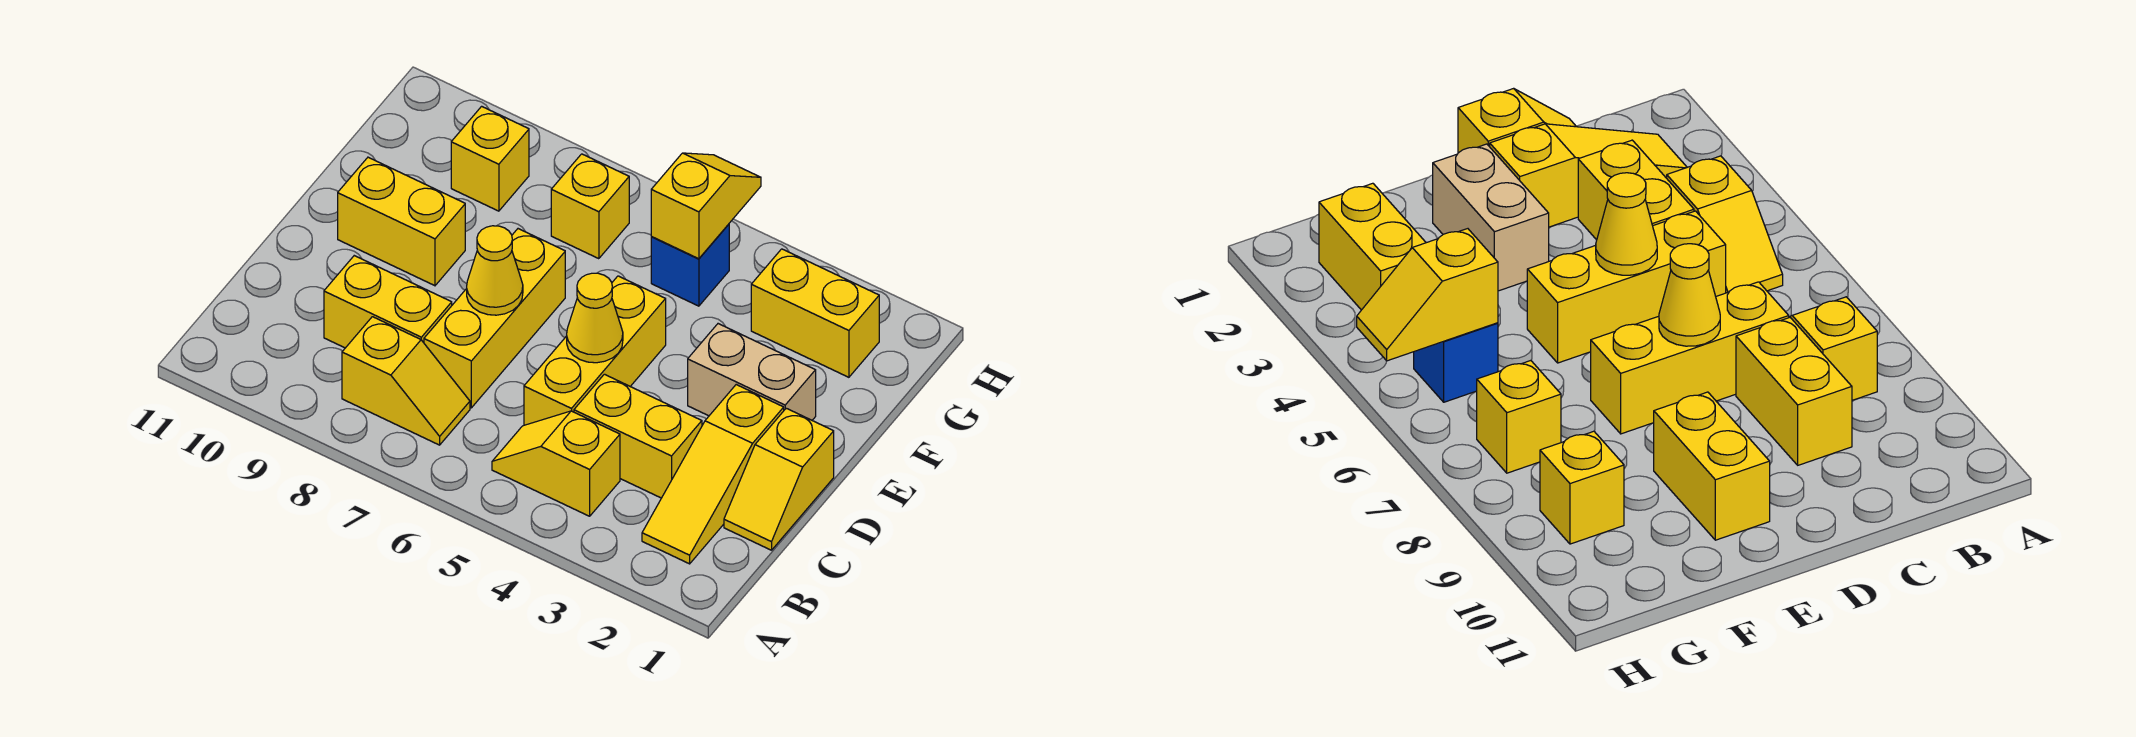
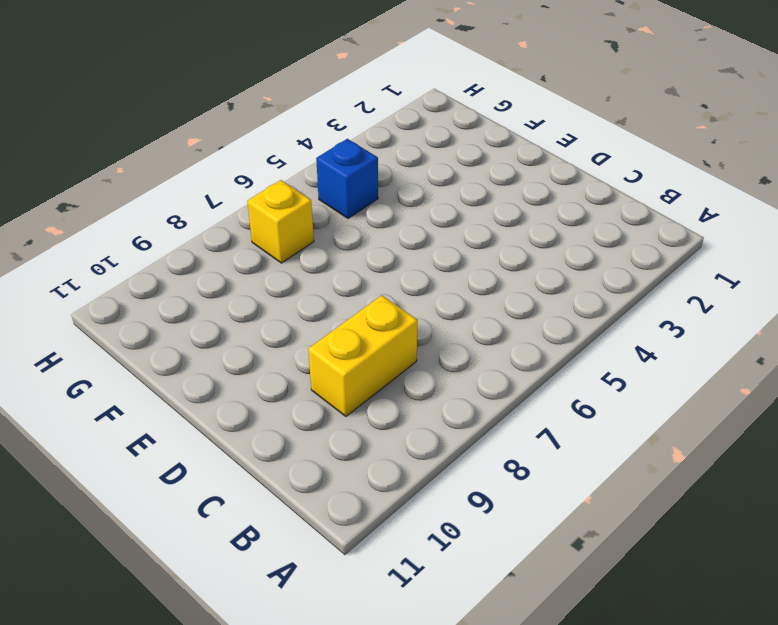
none -> yellow 1x3 slope [642,385,784,564]
none -> yellow 1x2 slope [492,411,620,516]
none -> yellow 1x2 slope [342,317,470,445]

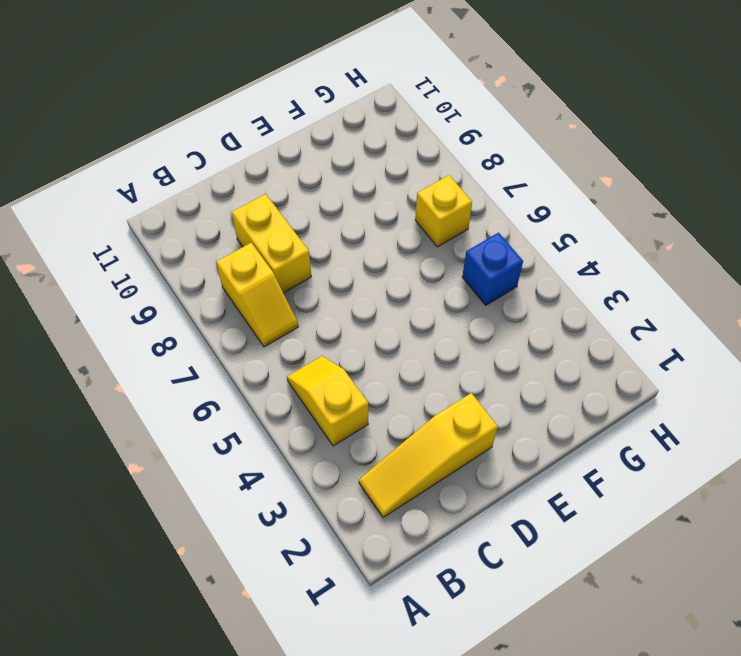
none -> yellow 1x2 slope [724,408,834,550]
none -> yellow 1x2 brick [574,374,702,498]
none -> yellow 1x3 brick [524,276,666,425]

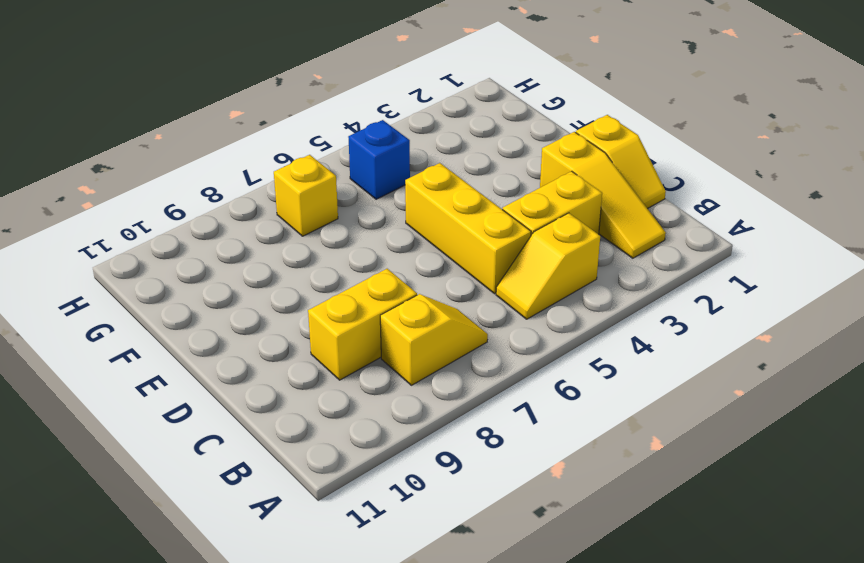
none -> yellow 1x3 brick [424,229,565,408]
none -> tan 1x2 brick [688,324,816,420]
none -> yellow 1x2 brick [338,157,465,286]

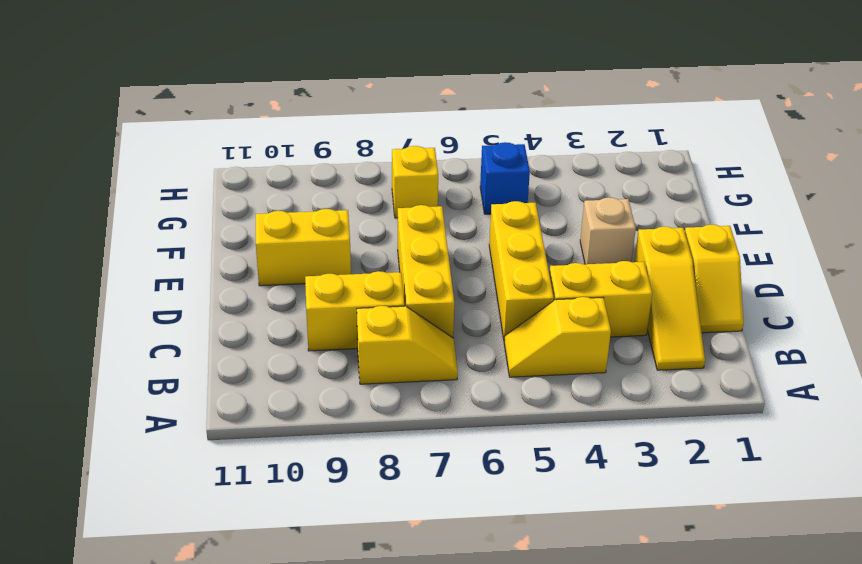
tan 1x1 brick [580,197,636,264] -> tan 1x2 brick [688,324,816,420]
none -> yellow 1x2 brick [751,249,879,377]
none -> yellow 1x1 brick [451,106,529,211]
none -> yellow 1x1 cone [567,273,623,363]

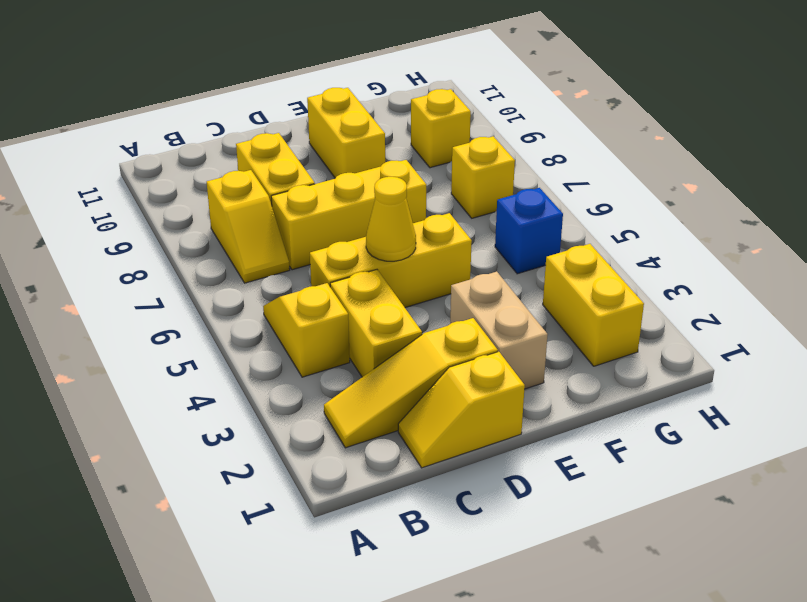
none -> yellow 1x1 cone [467,226,523,315]
none -> yellow 1x2 slope [651,153,761,259]

